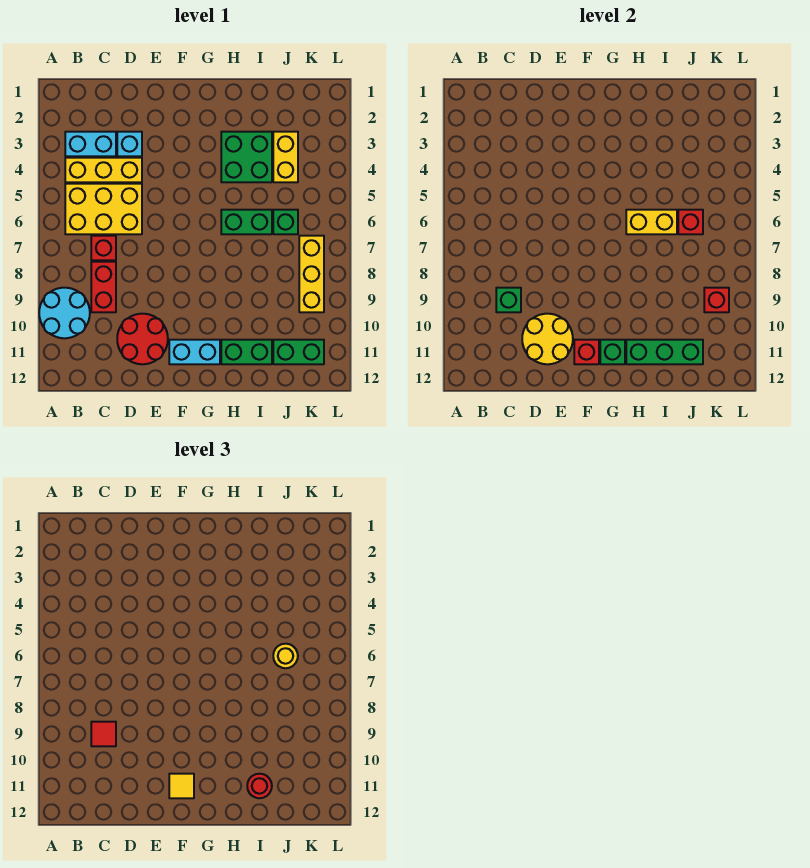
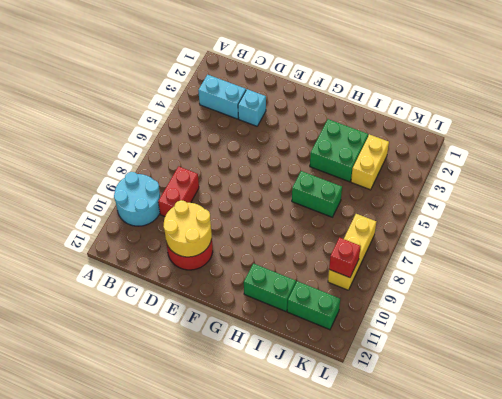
none -> yellow 1x3 brick [65,158,142,182]
none -> yellow 2x3 brick [65,184,142,234]
none -> red 1x1 brick [91,236,116,260]

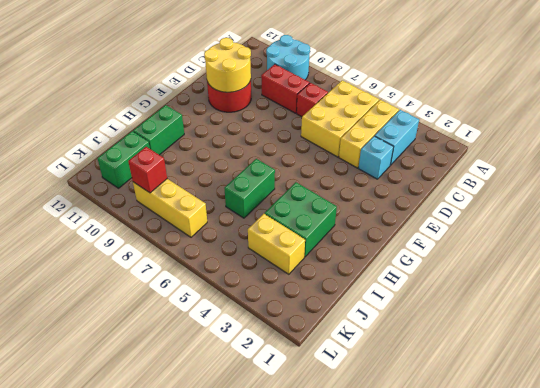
none -> cyan 1x2 brick [169,340,220,364]
none -> green 1x1 brick [273,210,298,234]
none -> green 1x1 brick [496,288,521,312]

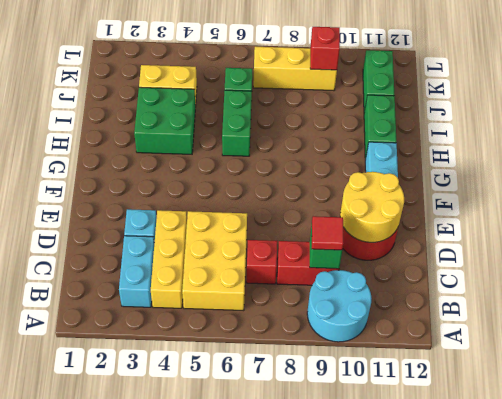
none -> red 1x1 brick [574,340,599,364]
none -> green 1x1 brick [600,340,625,364]
none -> yellow 1x2 brick [626,210,677,234]

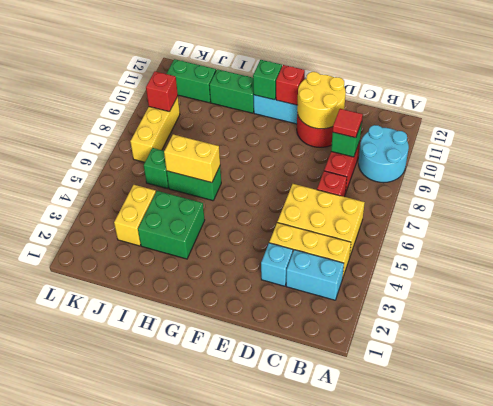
none -> green 1x3 brick [626,340,703,364]
none -> red 1x1 brick [678,210,703,234]
none -> yellow 1x1 tile [169,774,194,798]

